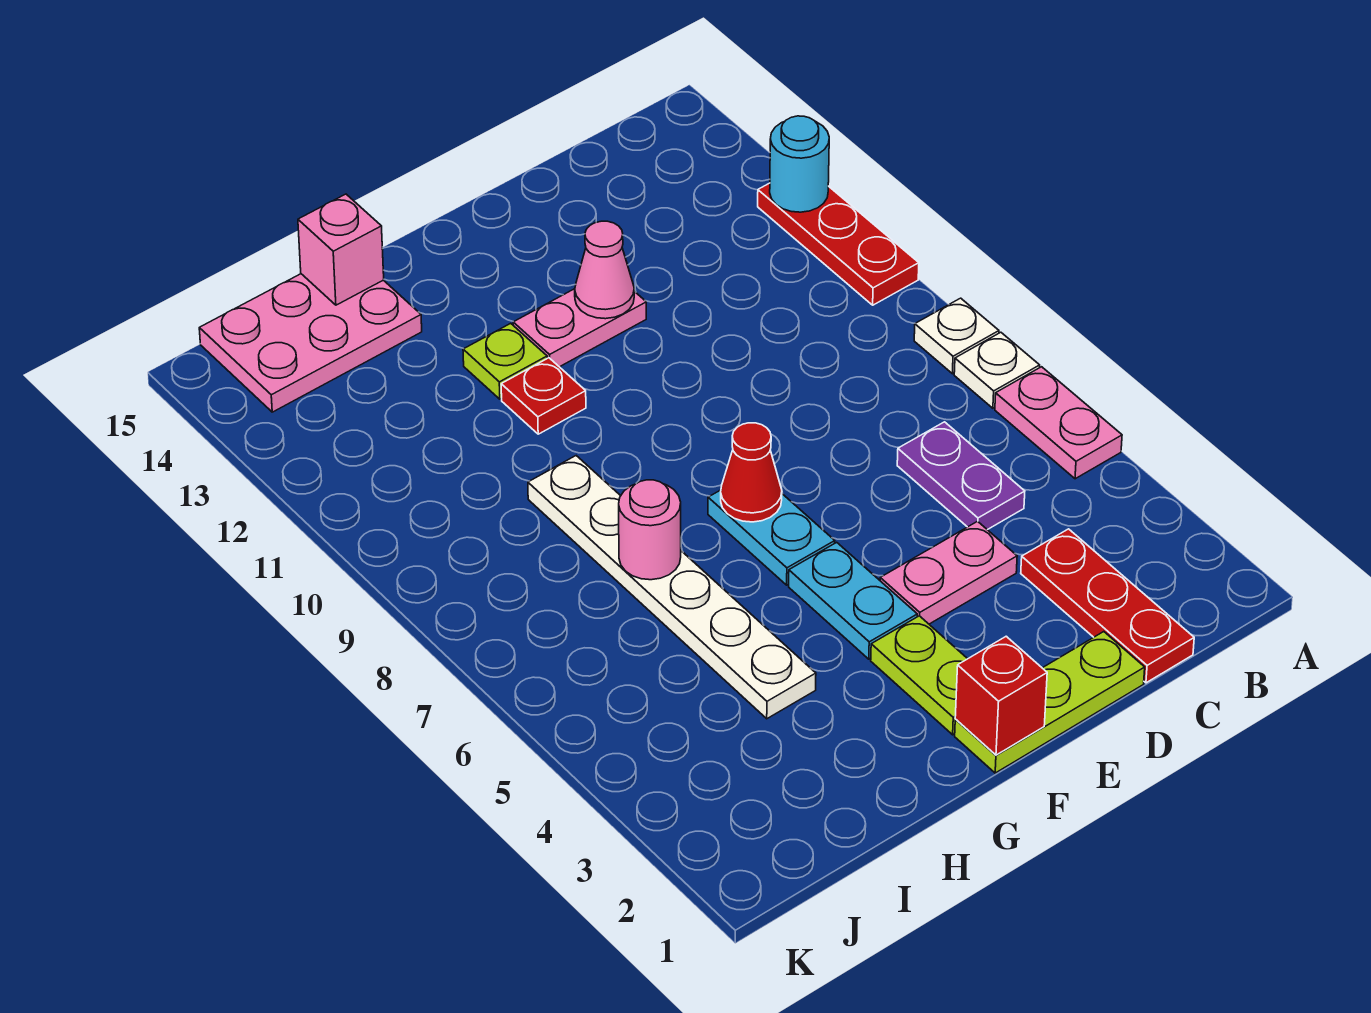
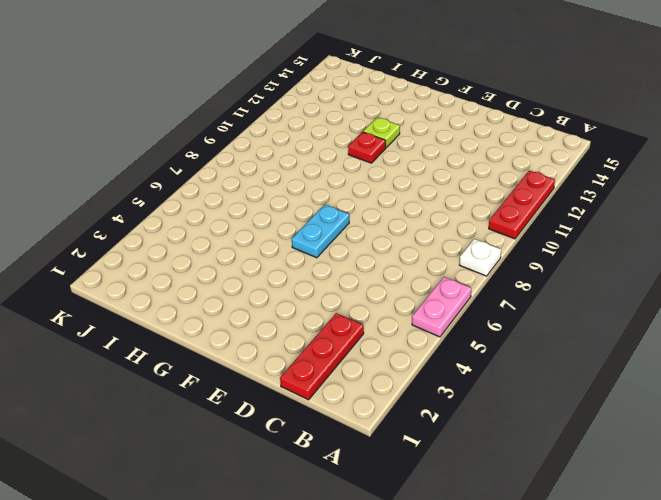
none -> white 1x1 plate [954,332,1040,408]
none -> purple 1x2 plate [897,422,1025,530]
none -> lime 1x3 plate [955,632,1145,773]

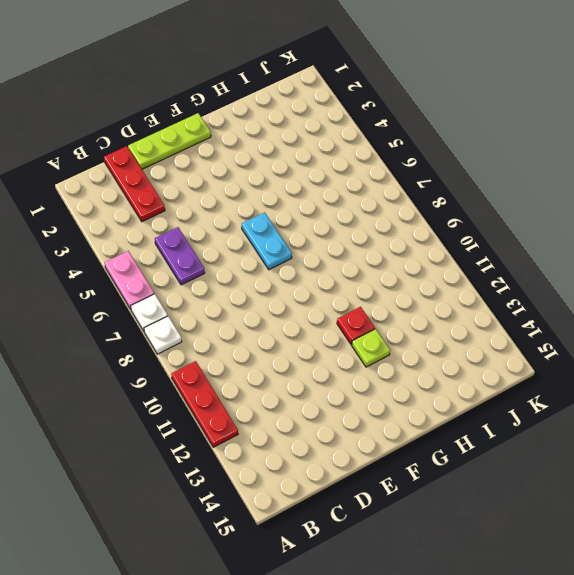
none -> pink 1x2 plate [880,521,1017,624]
none -> pink 1x2 plate [513,289,646,367]
none -> lime 1x2 plate [871,616,967,735]

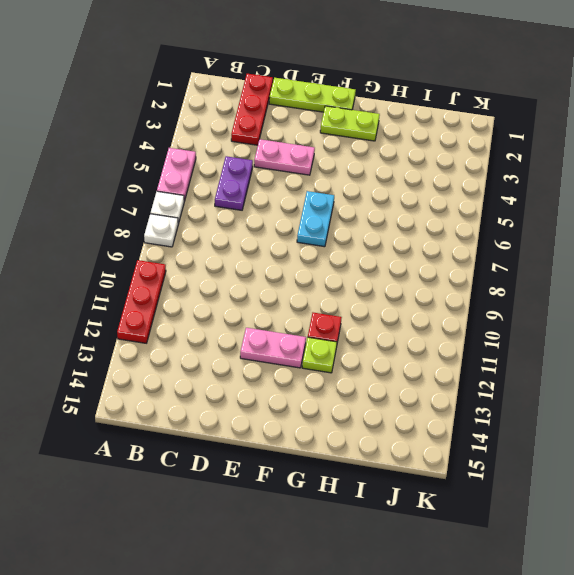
lime 1x2 plate [320,106,380,141] -> lime 1x2 plate turned to [871,616,967,735]
none -> cyan 1x2 plate [789,542,917,659]
none -> white 1x6 plate [528,456,816,719]
none -> pink 2x3 plate [199,274,422,412]

